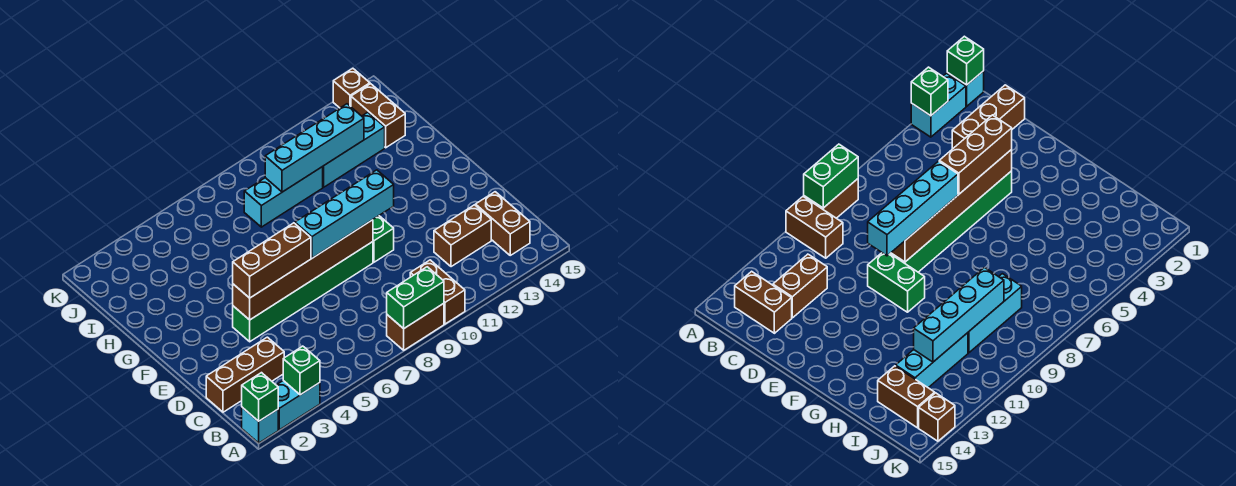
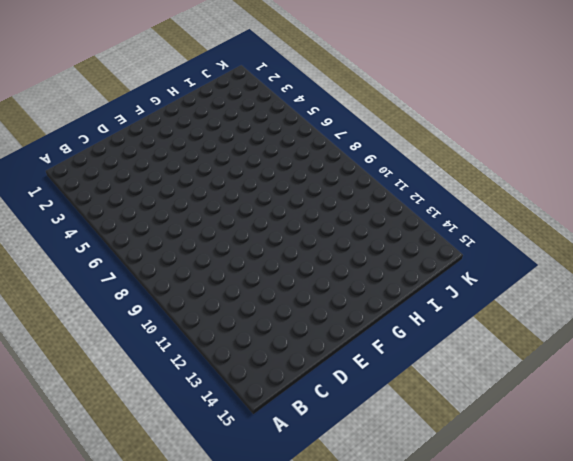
none -> cyan 1x1 brick [242,407,278,443]
none -> cyan 1x2 brick [277,381,320,430]
none -> brown 1x2 brick [387,303,444,350]

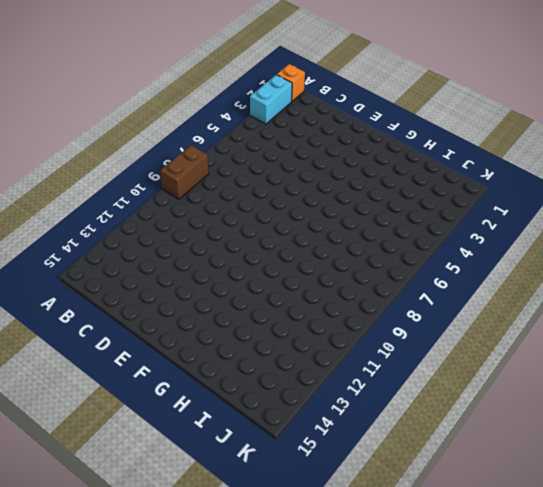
orange 1x1 brick [277,64,305,101] -> cyan 1x1 brick [242,407,278,443]
none -> brown 1x2 brick [410,260,465,324]
none -> brown 1x2 brick [476,192,530,255]
none -> brown 1x3 brick [206,337,284,412]

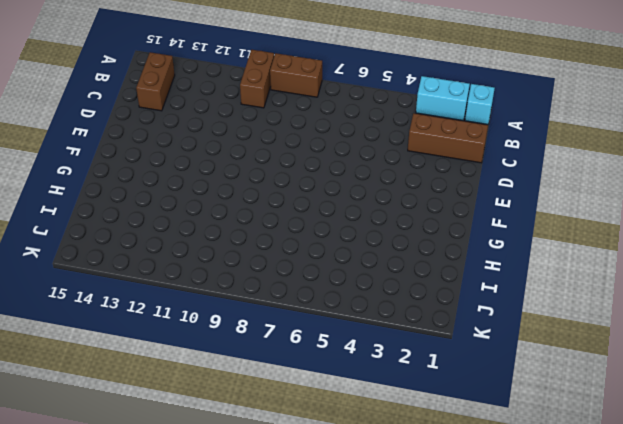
none -> brown 1x2 brick [434,205,491,267]
none -> green 1x6 brick [233,242,373,342]
none -> green 1x2 brick [373,216,394,262]

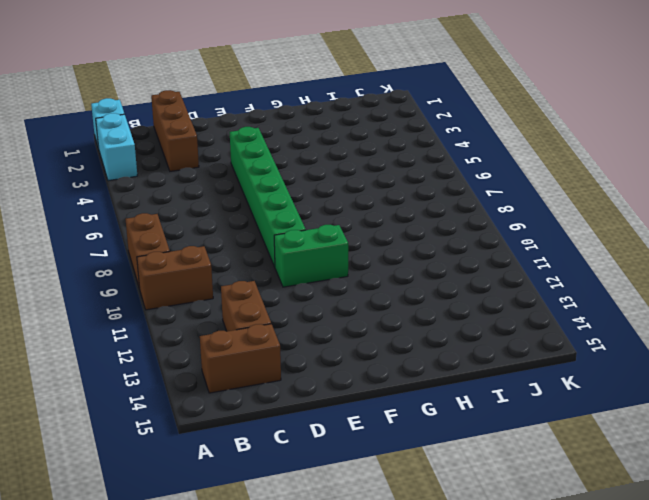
none -> cyan 1x3 brick [244,167,323,227]
none -> cyan 1x3 brick [323,112,385,187]
none -> brown 1x2 brick [351,84,405,148]

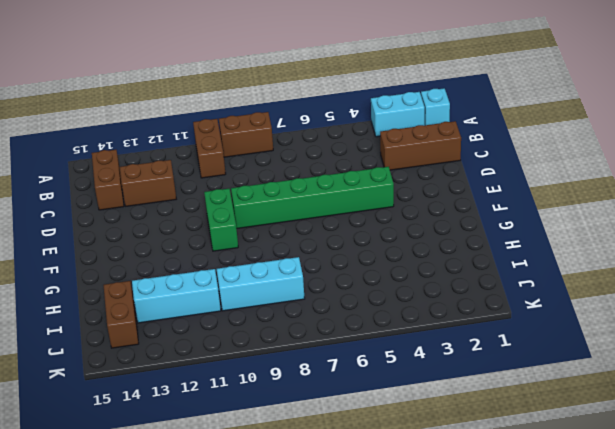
none -> brown 1x1 brick [333,68,370,108]
none -> green 1x1 brick [242,373,278,421]
none -> green 1x1 brick [283,346,320,395]

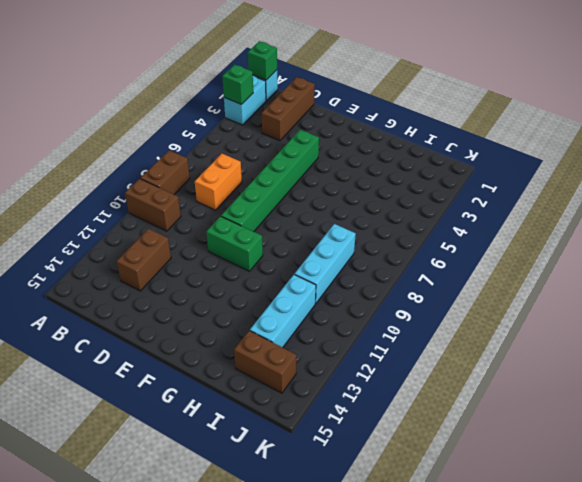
orange 1x2 brick [195,154,242,210] -> none
none -> brown 1x2 brick [476,192,530,255]
none -> brown 1x1 brick [333,68,370,108]
none -> green 1x2 brick [387,267,444,329]

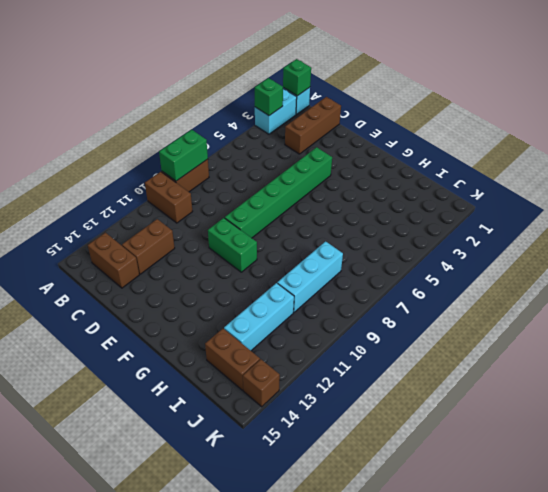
none -> brown 1x6 brick [233,220,373,320]
none -> cyan 1x4 brick [265,104,364,192]
none -> brown 1x3 brick [233,223,311,298]

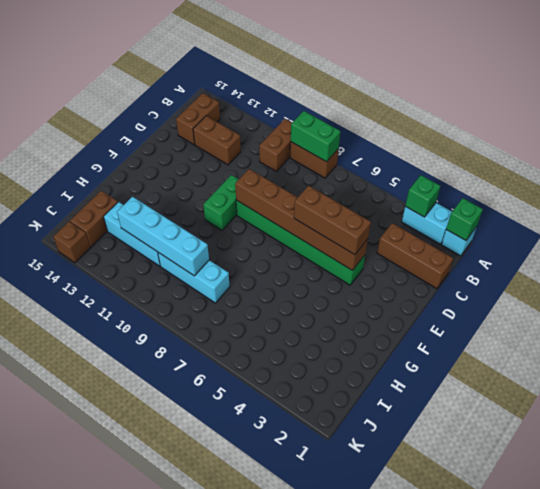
none -> cyan 1x4 brick [295,170,394,258]

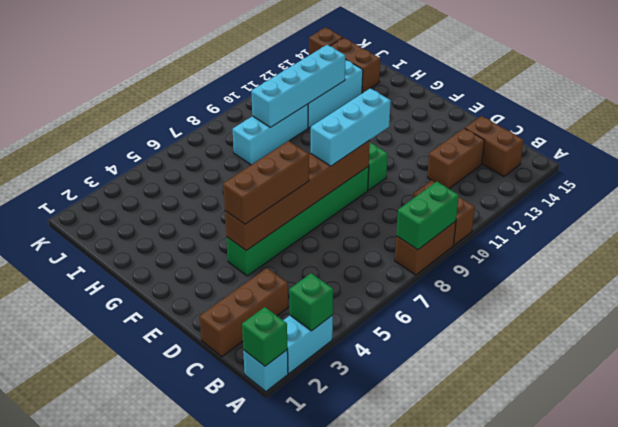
cyan 1x3 brick [311,88,391,166] -> cyan 1x4 brick [295,170,394,258]

